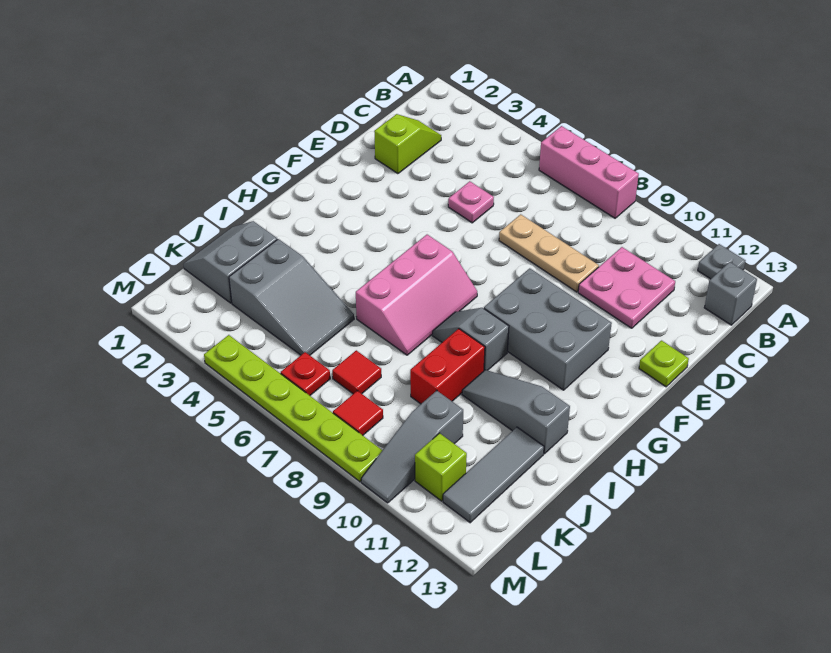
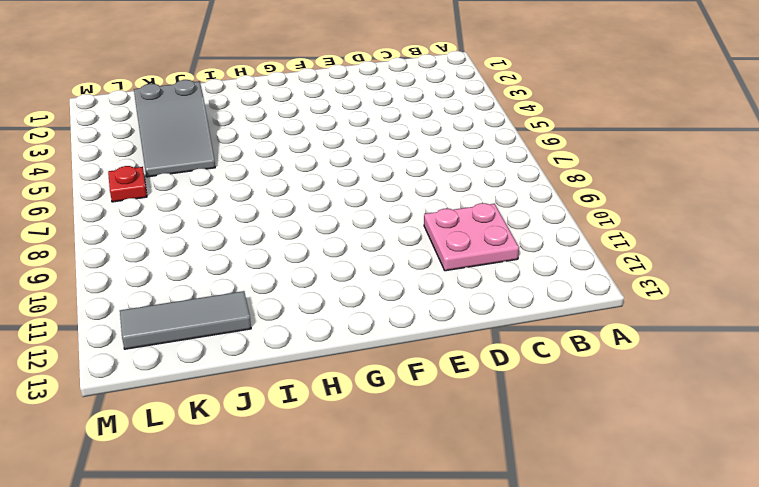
none -> pink 1x3 brick [539,126,639,218]
none -> grey 1x1 plate [698,244,745,279]
none -> grey 1x1 brick [704,262,757,325]

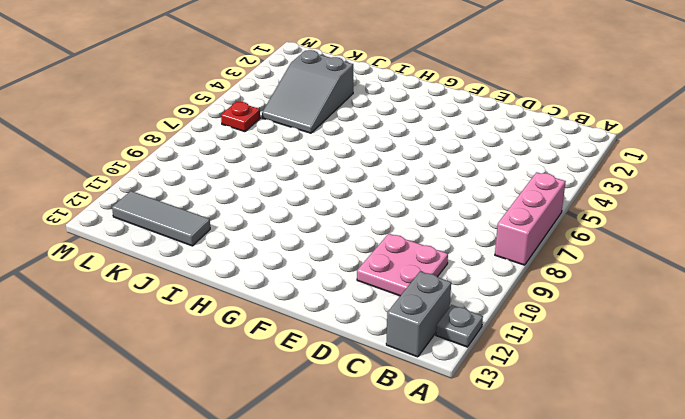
grey 1x2 brick [386,271,451,357] -> grey 1x1 brick [704,262,757,325]
none -> lime 1x2 slope [374,114,441,174]
none -> pink 1x1 plate [448,181,494,223]
none -> tan 1x3 plate [499,214,599,292]

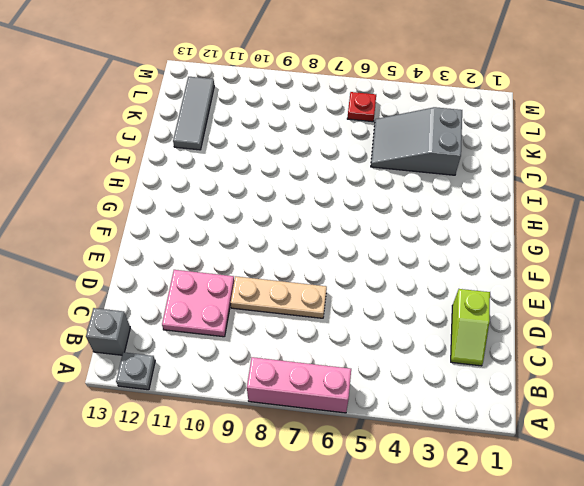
none -> pink 1x1 plate [448,181,494,223]
none -> lime 1x1 plate [639,341,689,387]
none -> grey 2x3 brick [484,268,612,390]

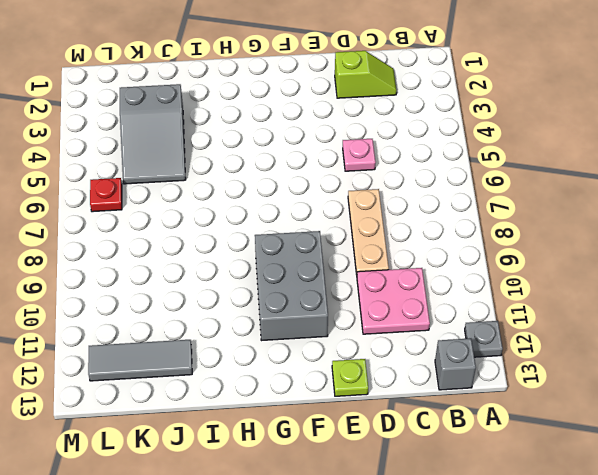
none -> pink 1x3 brick [539,126,639,218]
none -> pink 2x3 slope [356,235,477,355]
none -> grey 1x2 slope [433,308,509,370]

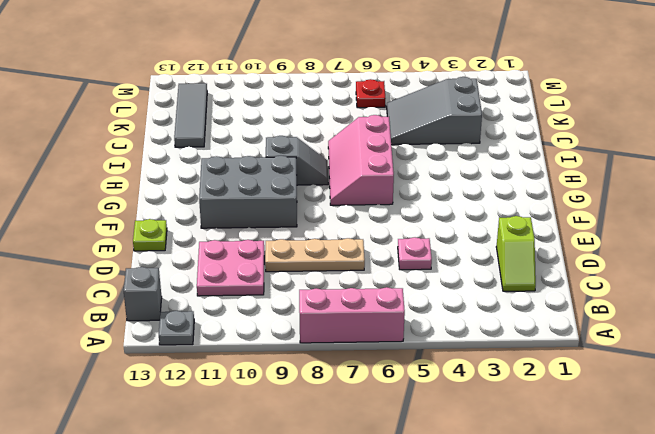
none -> red 1x2 brick [410,329,485,404]
none -> grey 1x3 slope [462,370,570,454]
none -> grey 2x2 slope [183,221,277,303]

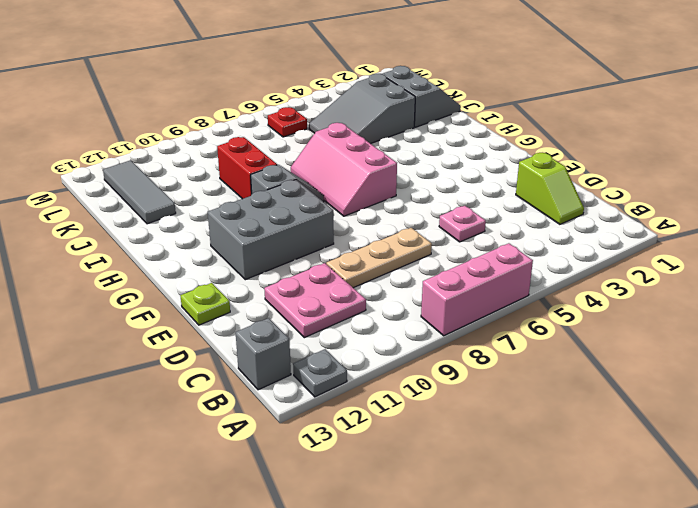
none -> grey 1x3 slope [462,370,570,454]
none -> red 1x1 tile [332,350,381,394]
none -> grey 1x3 slope [361,391,463,503]

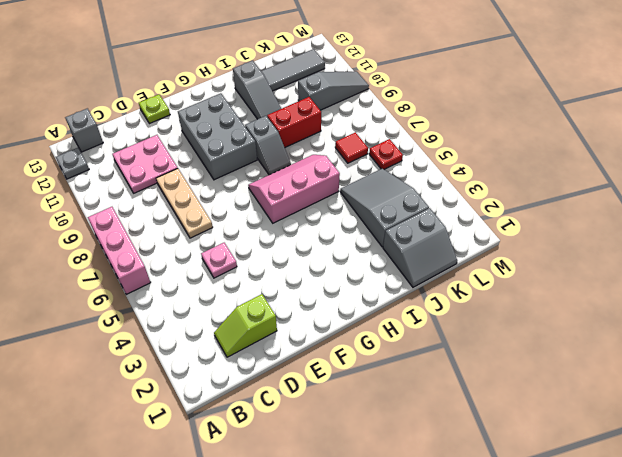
none -> red 1x1 tile [333,391,383,435]
none -> lime 1x1 brick [415,433,467,501]
none -> lime 1x6 plate [204,335,382,482]

